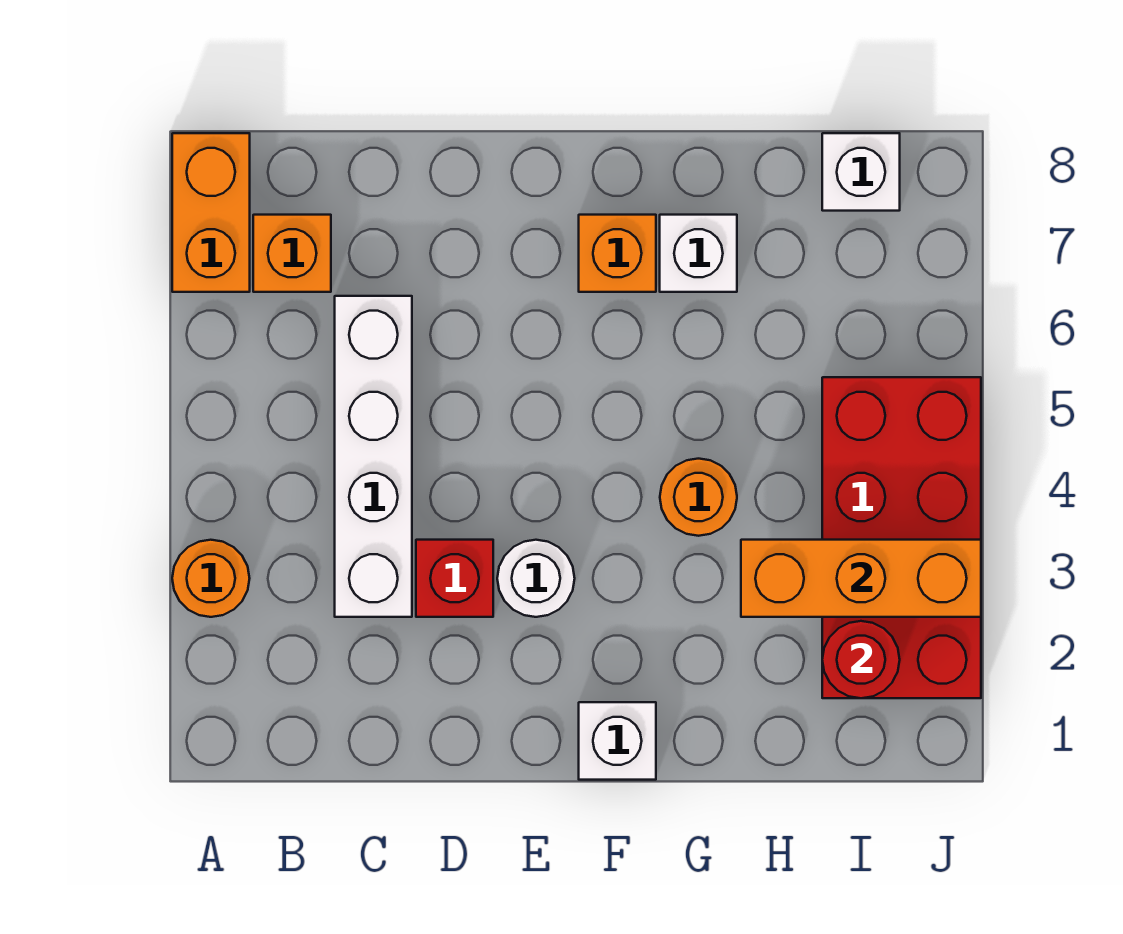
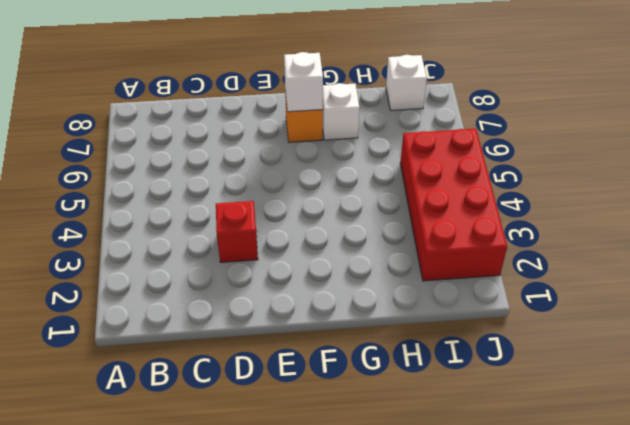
white 1x1 brick [284,52,323,112] -> white 1x1 brick moved to [579,702,656,780]
none -> orange 1x1 round brick [172,540,250,617]
none -> orange 1x2 brick [172,133,250,292]
none -> orange 1x1 brick [253,215,331,292]

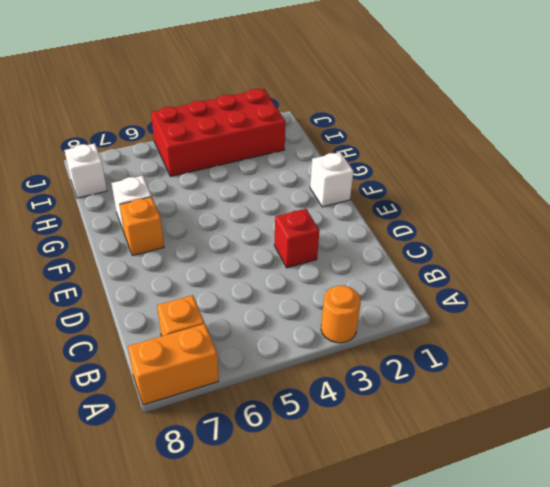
none -> white 1x4 brick [335,296,412,617]
none -> white 1x1 round brick [497,540,575,617]
none -> orange 1x1 round brick [660,459,737,536]

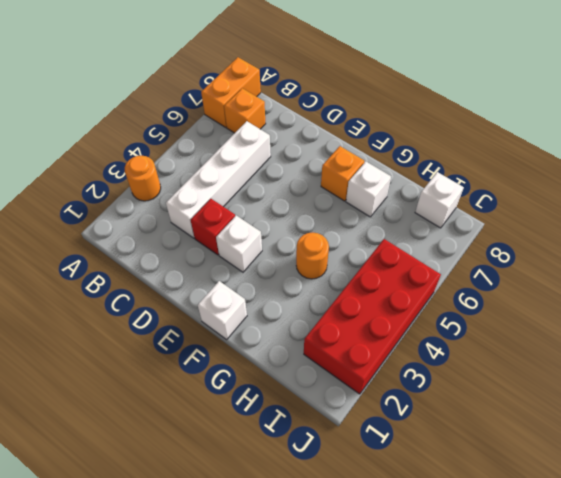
white 1x1 brick [216,215,262,272] -> white 1x1 round brick [497,540,575,617]
none -> orange 1x3 brick [741,540,981,617]
none -> red 1x1 round brick [822,621,900,698]

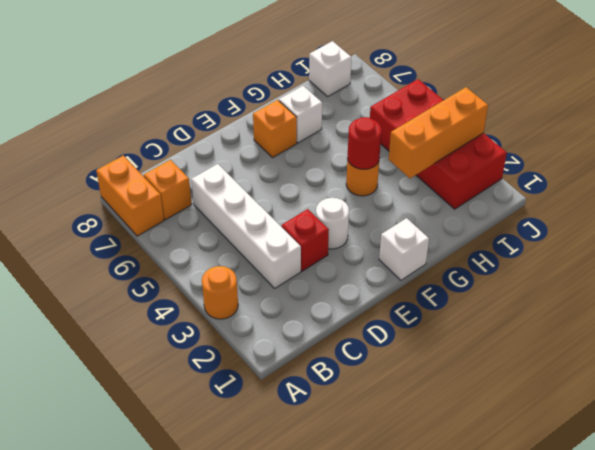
red 1x1 round brick [347,117,382,169] -> red 1x1 round brick moved to [822,621,900,698]

